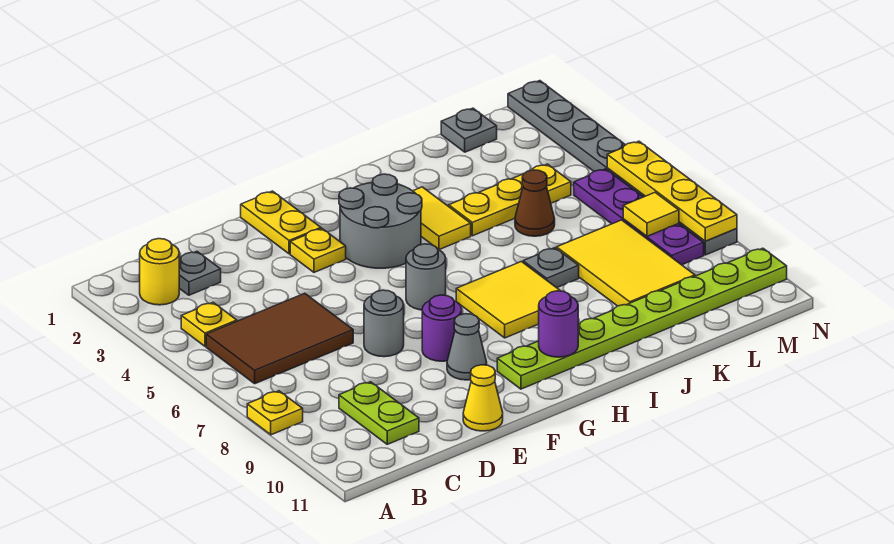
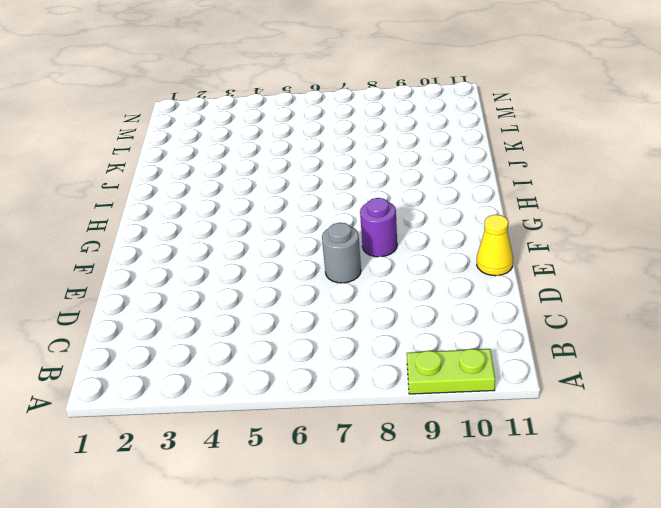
lime 1x2 plate [407,349,495,394] -> lime 1x2 plate moved to [339,382,419,444]
none -> yellow 1x1 plate [247,391,303,435]
none -> yellow 1x1 round brick [140,239,179,305]
none -> yellow 1x1 plate [181,302,237,346]

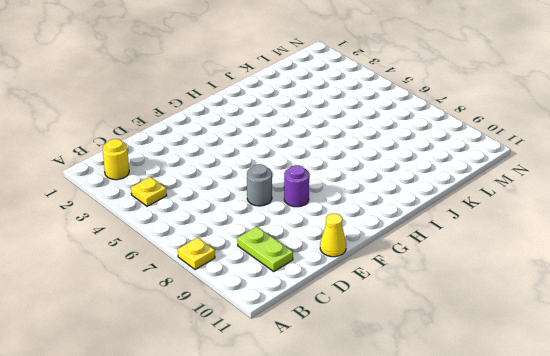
none -> brown 2x3 tile [206,293,353,384]
none -> grey 1x1 plate [179,251,221,295]
none -> yellow 1x2 plate [241,191,321,254]

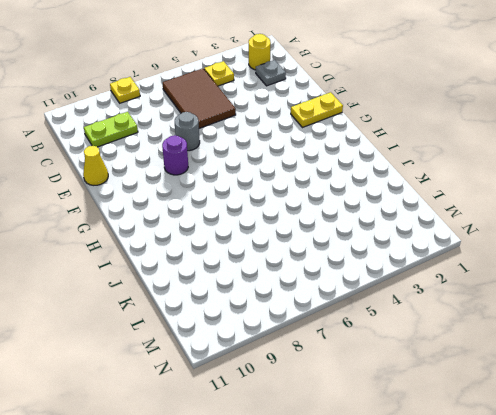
none -> yellow 1x1 plate [290,229,346,272]
none -> grey 1x1 cone [447,314,487,380]
none -> grey 2x2 round brick [339,174,422,268]

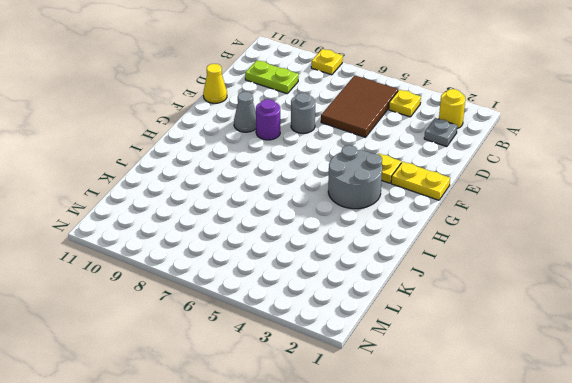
none -> grey 1x1 round brick [406,244,446,310]
none -> lime 1x8 plate [497,248,787,389]
none -> yellow 2x2 tile [456,262,560,338]

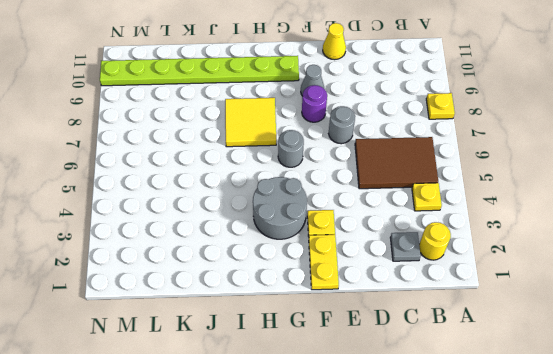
none -> lime 1x2 plate [339,382,419,444]
none -> yellow 1x2 tile [413,187,471,250]
none -> yellow 1x3 plate [449,164,571,236]

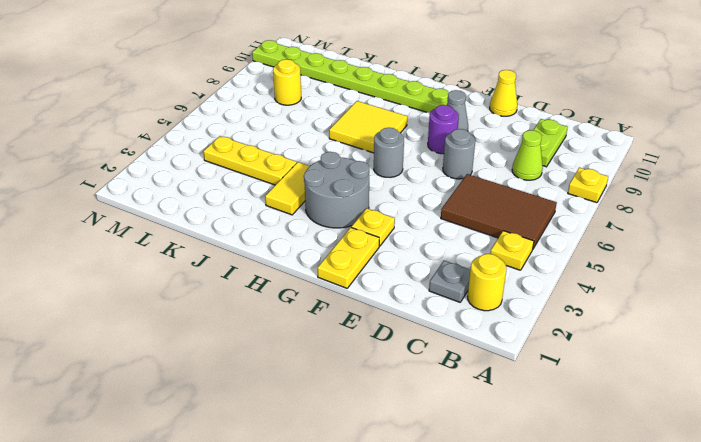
lime 1x1 cone [512,130,543,180] -> none
yellow 1x1 round brick [273,59,301,105] -> yellow 2x3 tile [557,220,695,306]
none -> grey 1x1 plate [523,248,579,288]
none -> brown 1x1 cone [515,170,555,236]
none -> grey 1x1 plate [441,108,497,152]

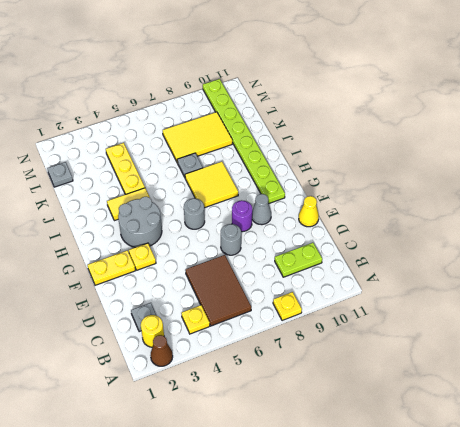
brown 1x1 cone [150,335,173,366] -> brown 1x1 cone moved to [515,170,555,236]
none -> purple 1x4 plate [574,169,704,265]
none -> grey 1x8 plate [508,81,737,255]
none -> purple 1x1 round brick [539,291,578,357]

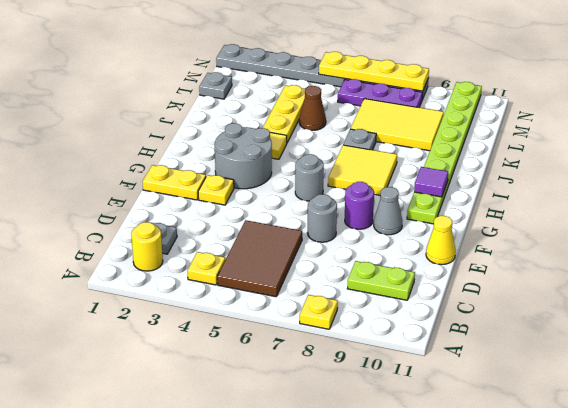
purple 1x1 tile [414,167,448,197] -> purple 1x1 round brick [539,291,578,357]
purple 1x3 plate [338,79,423,107] -> purple 1x4 plate [574,169,704,265]
none -> yellow 1x1 tile [623,192,679,236]

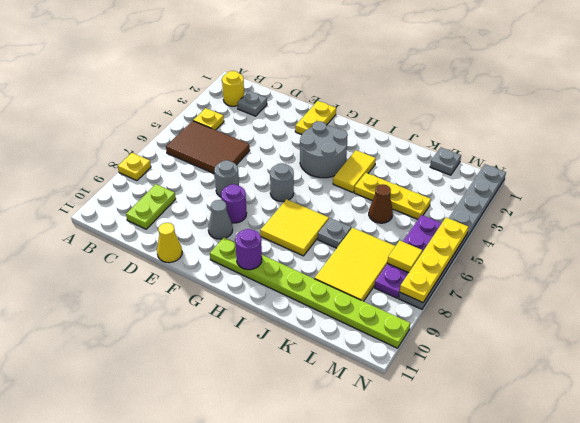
none -> yellow 1x1 plate [290,229,346,272]

